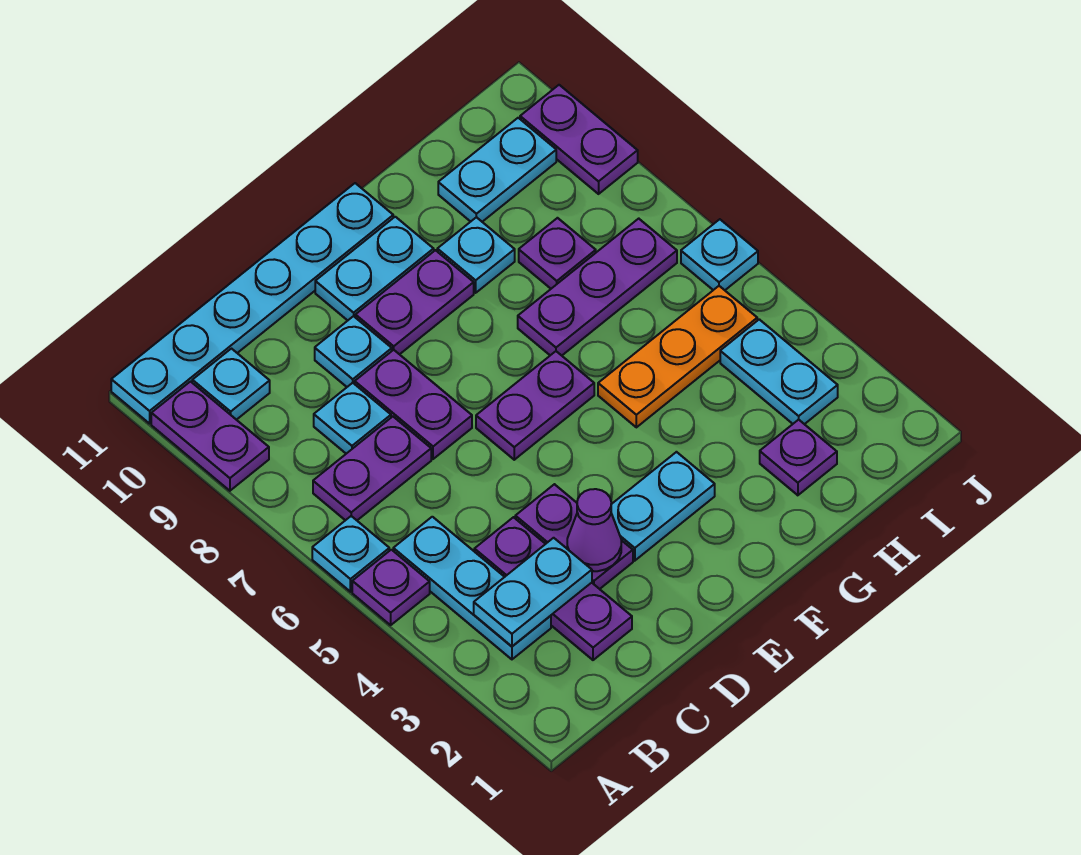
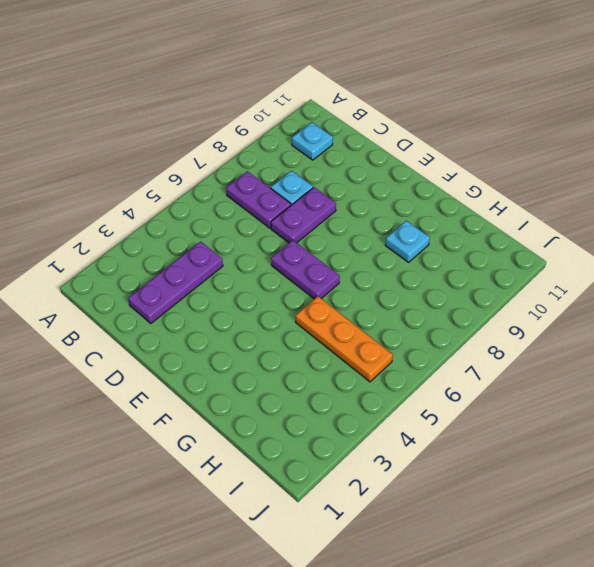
none -> purple 1x1 plate [352,550,430,625]
none -> cyan 1x1 plate [312,516,389,592]
none -> purple 1x2 plate [151,382,269,491]

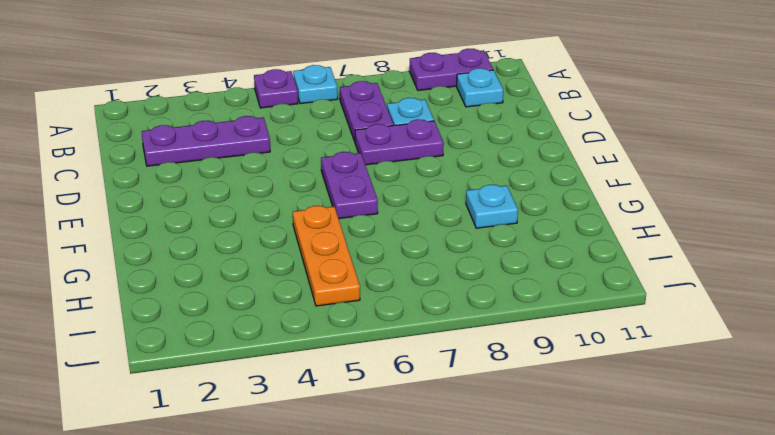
none -> cyan 1x6 plate [111,183,393,424]
none -> cyan 1x3 plate [393,517,551,659]
none -> purple 1x2 plate [515,484,633,589]

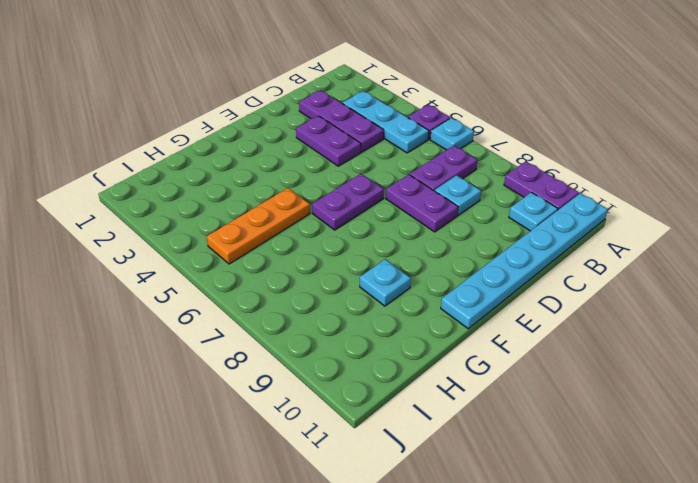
none -> cyan 1x1 plate [315,316,392,387]
none -> cyan 1x2 plate [611,452,715,561]
none -> purple 1x2 plate [356,250,474,354]

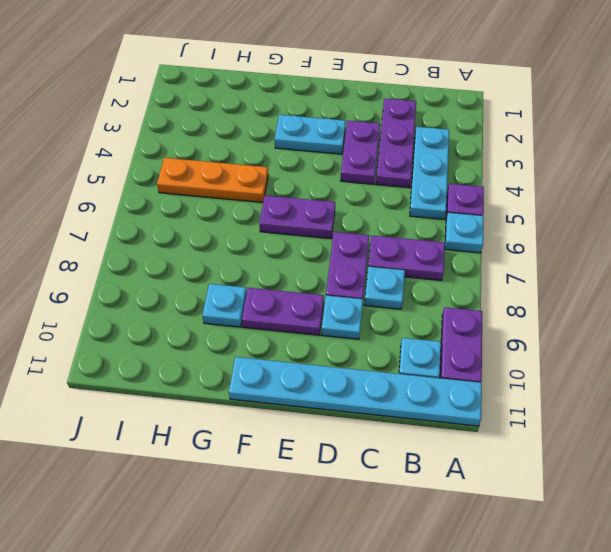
none -> cyan 1x2 plate [315,217,434,320]
none -> purple 1x3 plate [518,219,677,356]
none -> purple 1x1 plate [760,420,837,495]

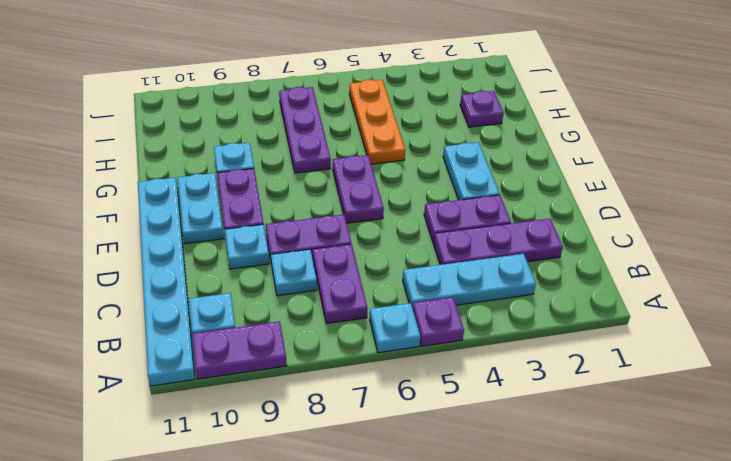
none -> purple 1x1 plate [519,218,596,289]
none -> cyan 1x2 plate [438,118,556,222]
none -> cyan 1x2 plate [720,319,838,424]

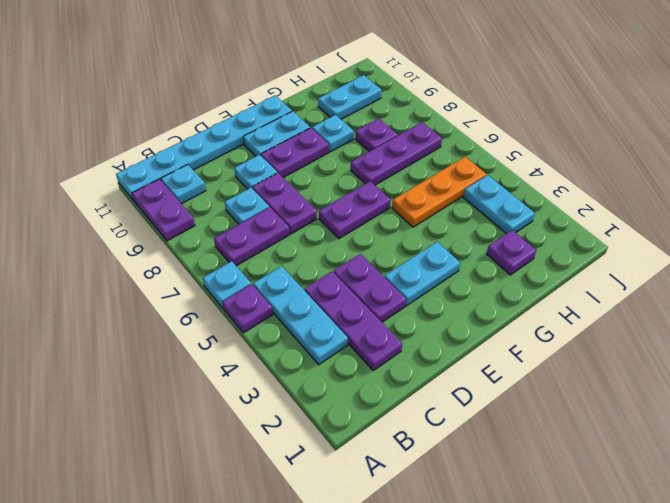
none -> cyan 1x1 plate [681,219,758,290]
none -> purple 1x2 plate [520,85,638,194]
none -> cyan 1x2 plate [474,538,592,646]

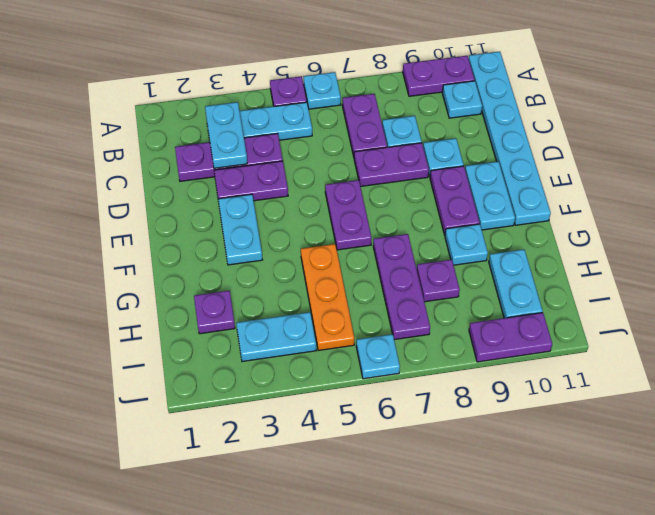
none -> purple 1x1 cone [567,489,621,571]

